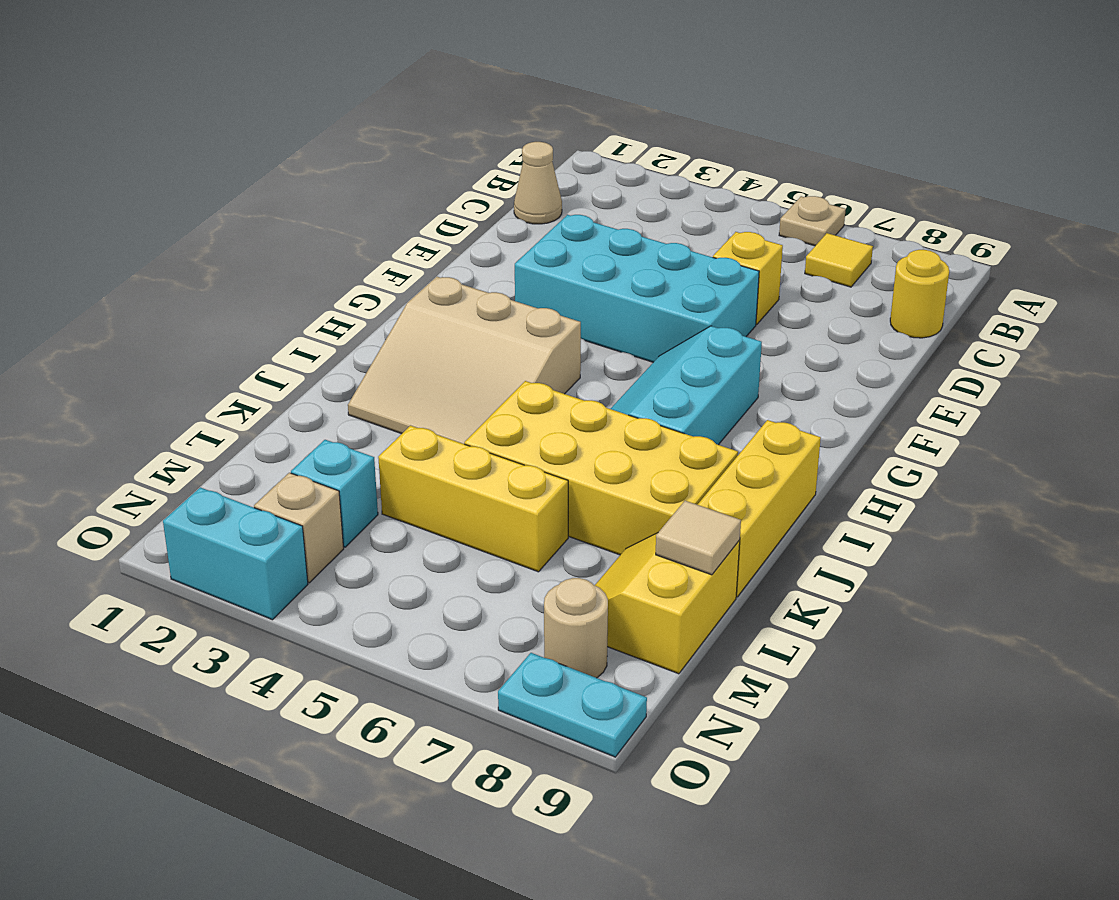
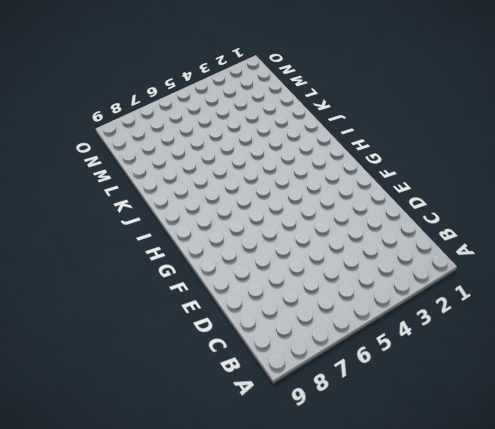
none -> tan 1x1 plate [779,196,846,246]
none -> yellow 1x1 tile [805,233,873,287]
none -> tan 1x1 cone [514,142,562,224]

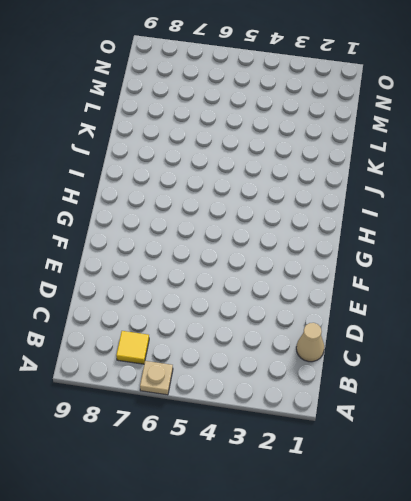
none -> yellow 1x1 round brick [890,250,949,338]
none -> yellow 1x1 brick [713,232,783,325]
none -> cyan 2x4 brick [515,215,759,362]

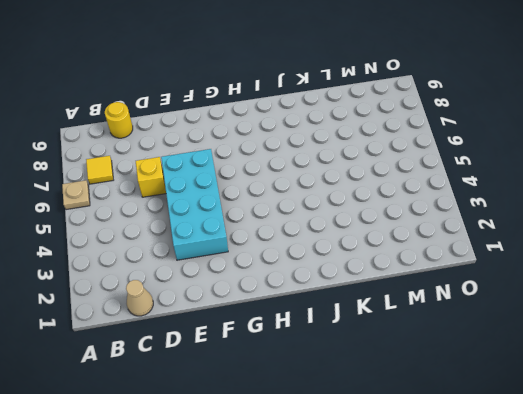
none -> cyan 2x3 slope [611,326,762,445]
none -> tan 3x3 slope [348,277,581,444]
none -> yellow 1x3 brick [698,420,821,597]

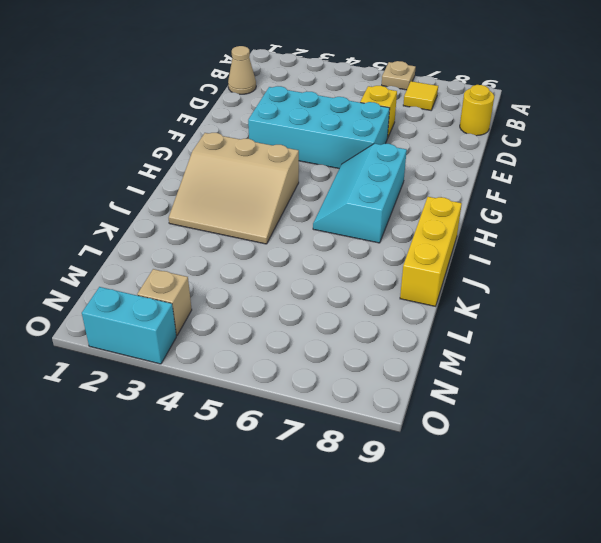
none -> yellow 2x4 brick [464,381,738,555]
none -> yellow 1x3 brick [378,426,568,572]
none -> yellow 2x2 slope [595,533,740,674]

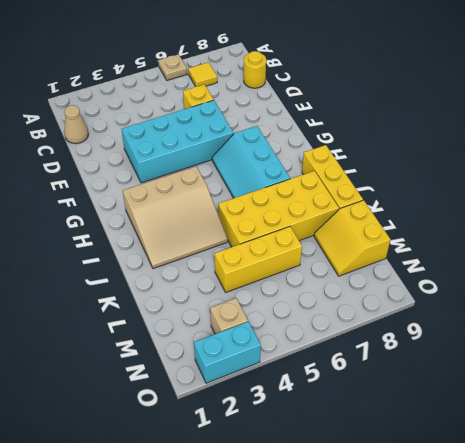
none -> cyan 1x1 brick [291,440,378,547]
none -> tan 1x1 round brick [544,578,608,678]
none -> cyan 1x2 plate [498,653,647,757]

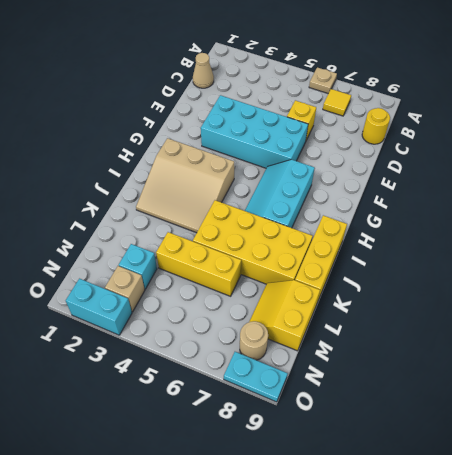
none -> tan 1x1 tile [656,501,741,575]

